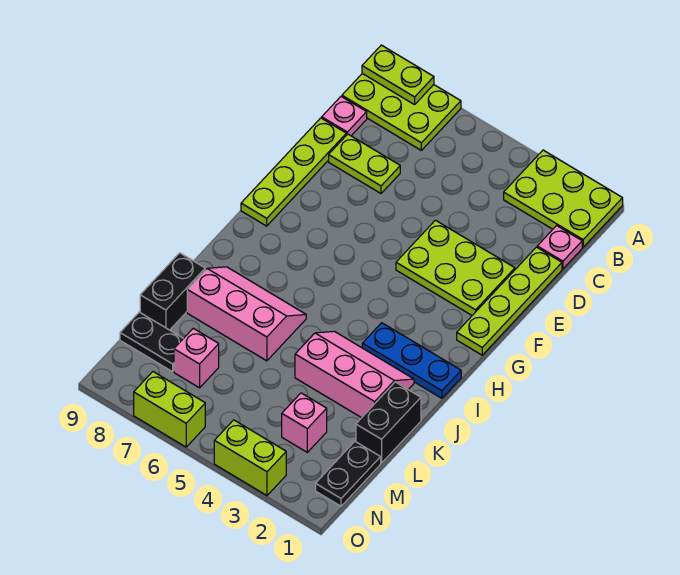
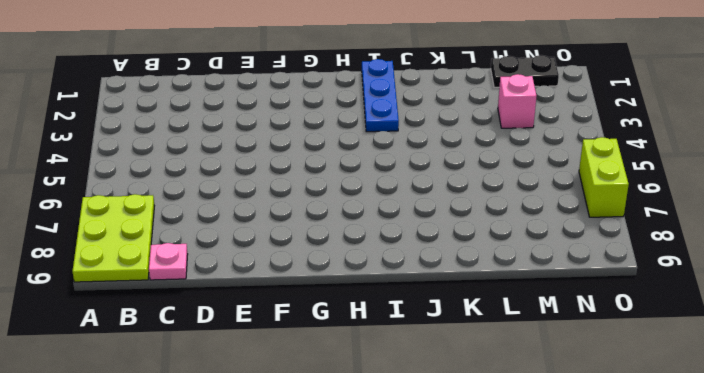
none -> lime 2x3 plate [504,150,623,247]
none -> pink 1x1 plate [537,226,582,269]
none -> lime 1x4 plate [457,247,562,355]

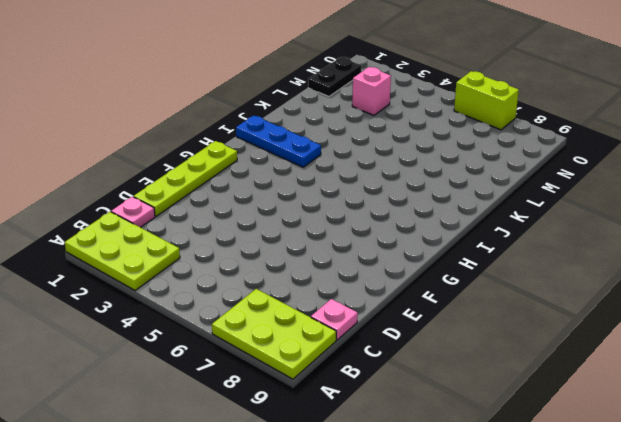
none -> lime 1x2 plate [329,134,400,193]
none -> lime 1x4 plate [241,118,346,226]
none -> lime 2x3 plate [396,220,515,315]

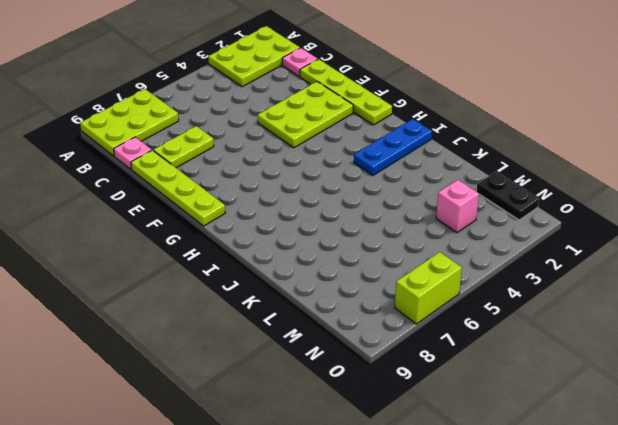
none -> pink 2x3 slope [295,331,414,418]
none -> pink 2x3 slope [187,267,306,361]
none -> black 1x2 brick [356,382,421,463]

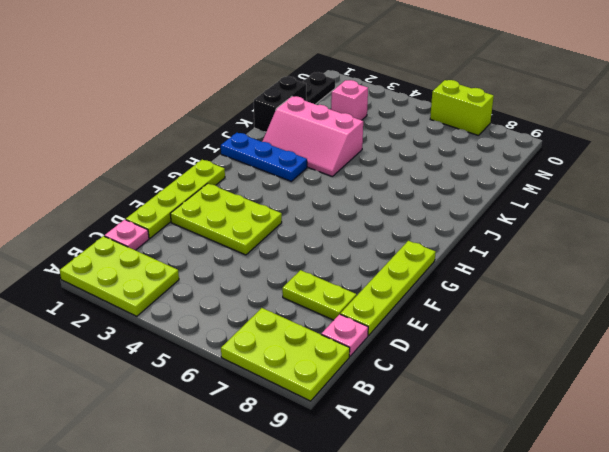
none -> pink 2x3 slope [187,267,306,361]
none -> black 1x2 brick [140,253,205,330]
none -> pink 1x1 brick [174,328,219,388]

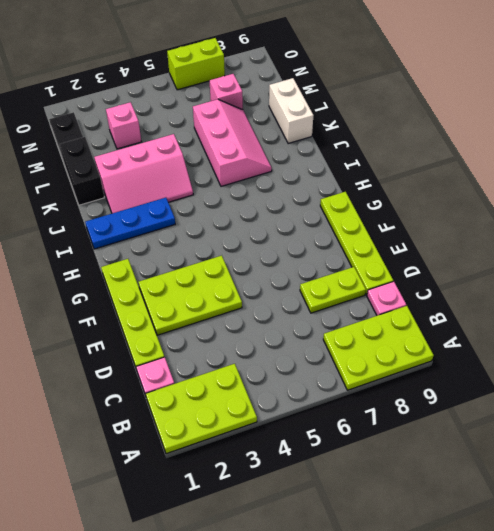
pink 2x3 slope [193,99,272,186] -> pink 2x3 slope turned to [187,267,306,361]
white 1x2 brick [269,78,314,144] -> black 1x2 brick [140,253,205,330]
none -> black 1x2 plate [120,312,183,372]
none -> lime 1x2 brick [214,420,286,495]
none -> lime 1x2 plate [362,45,434,105]

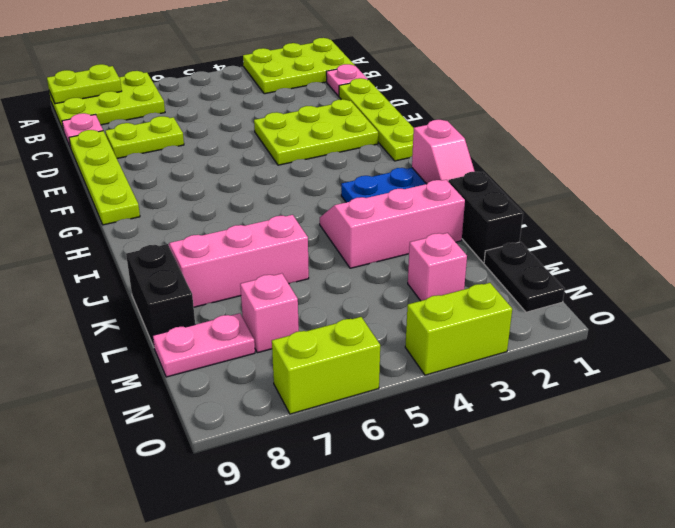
pink 1x2 slope [412,120,475,184] -> none
pink 1x2 plate [153,313,255,377] -> black 1x2 plate [120,312,183,372]

